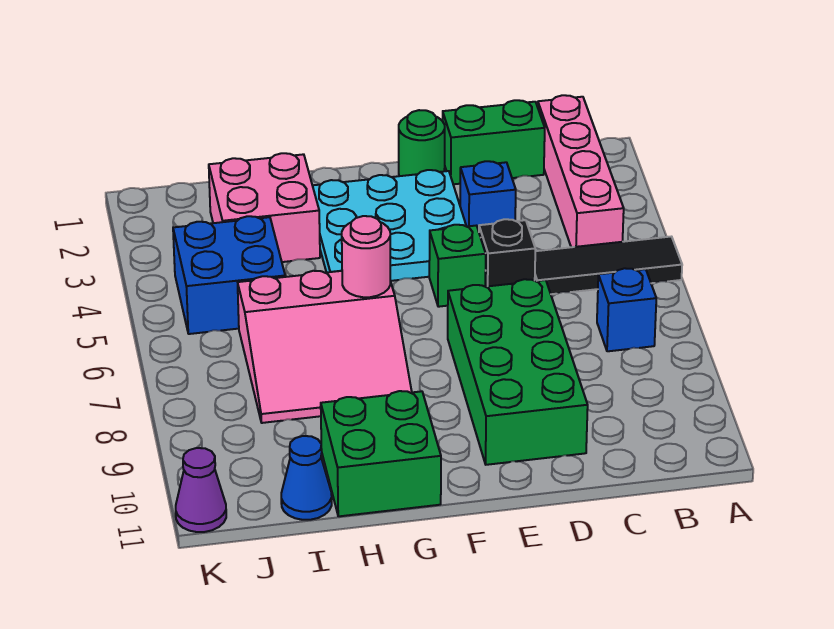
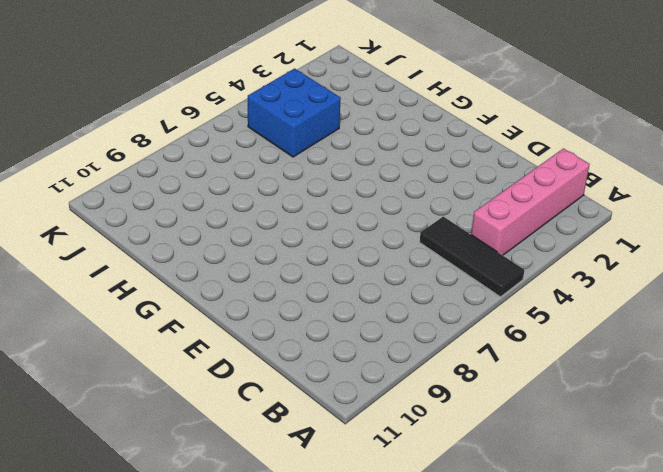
none -> blue 1x1 brick [597,268,656,351]
none -> green 1x2 brick [443,100,545,184]
none -> blue 1x1 brick [460,161,516,231]

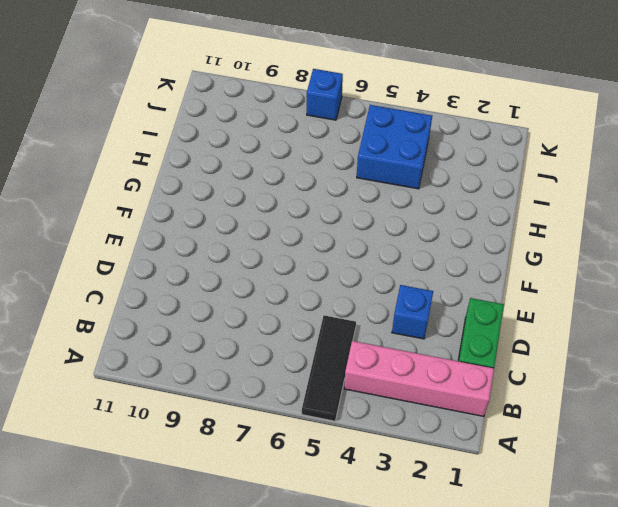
blue 1x1 brick [307,69,343,120] -> blue 1x1 brick moved to [597,268,656,351]
none -> black 1x1 brick [479,219,535,287]
none -> green 2x4 brick [448,279,588,465]
none -> green 1x1 round brick [399,110,445,176]

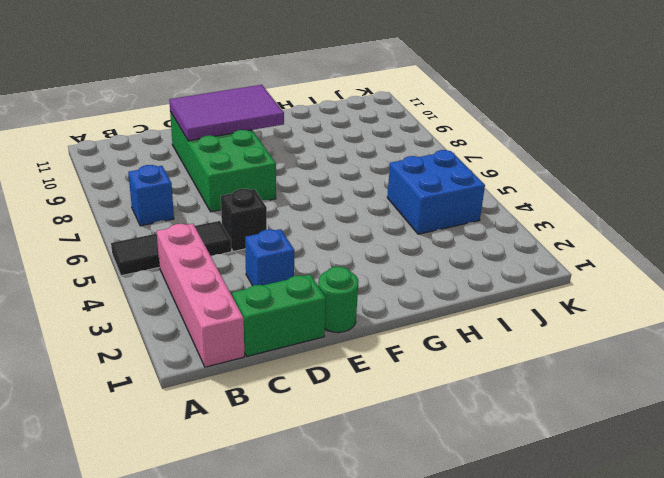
purple 2x3 tile [169,85,284,141] -> none
none -> cyan 3x3 plate [313,170,466,281]
none -> green 1x1 brick [429,225,486,307]
none -> pink 3x3 slope [238,271,412,423]

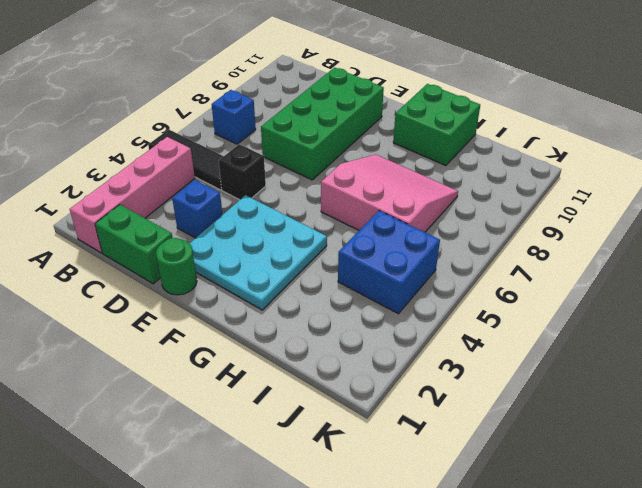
none -> green 1x1 brick [429,225,486,307]
none -> pink 2x2 brick [209,153,320,262]
none -> blue 1x1 cone [281,436,332,520]

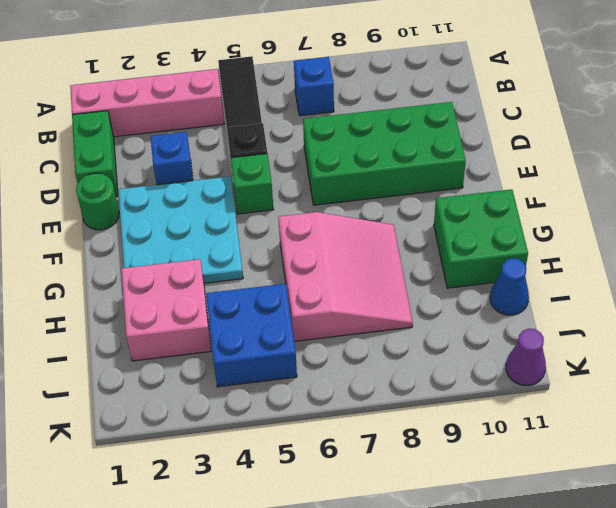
none -> pink 1x1 round brick [342,216,390,297]

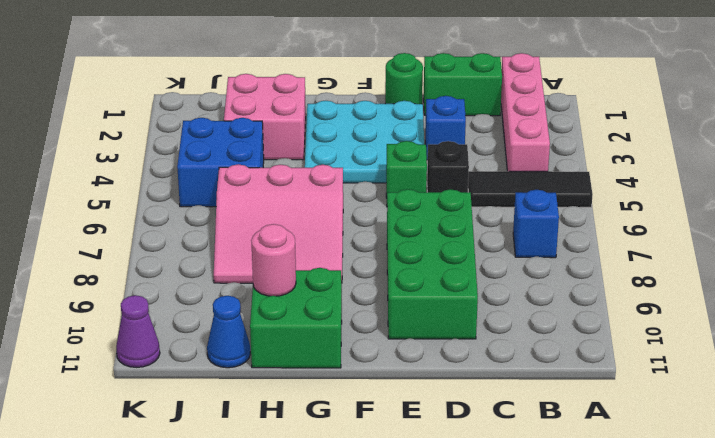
pink 1x1 round brick [251,224,296,296] -> pink 1x1 round brick moved to [342,216,390,297]

